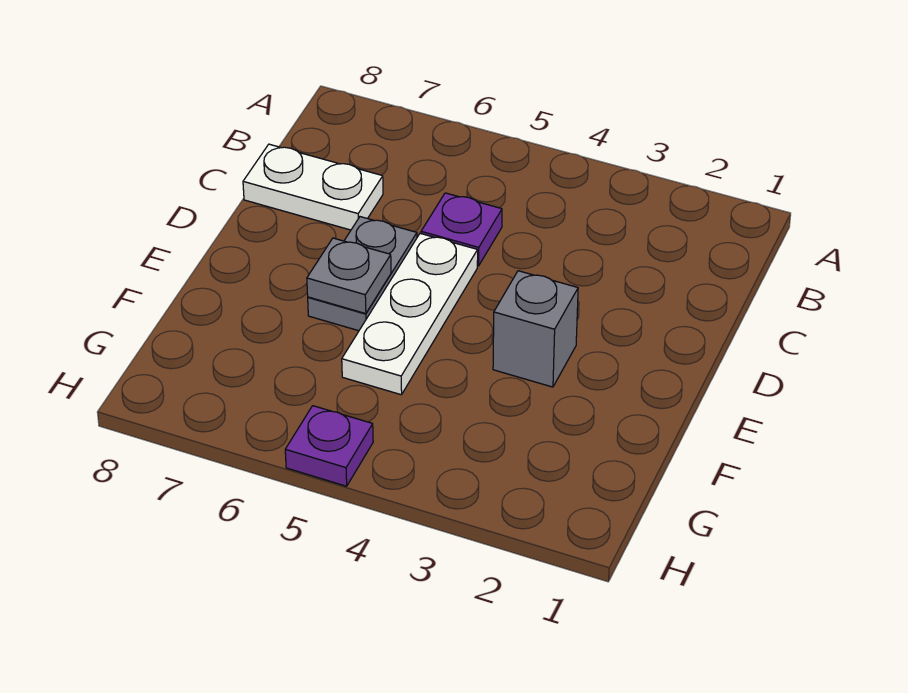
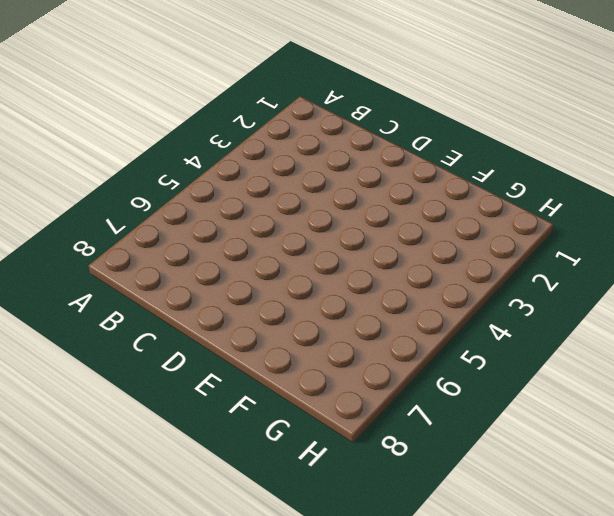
none -> purple 1x1 plate [421,193,502,266]
none -> white 1x2 plate [243,144,383,230]

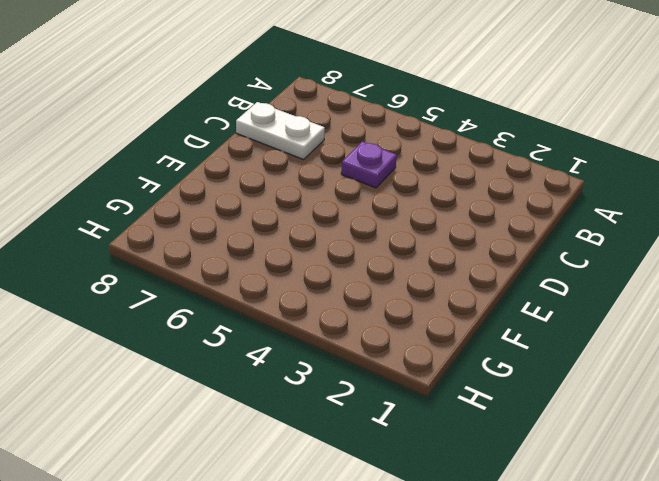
none -> white 1x3 plate [342,233,478,395]
none -> grey 1x2 plate [308,217,417,331]

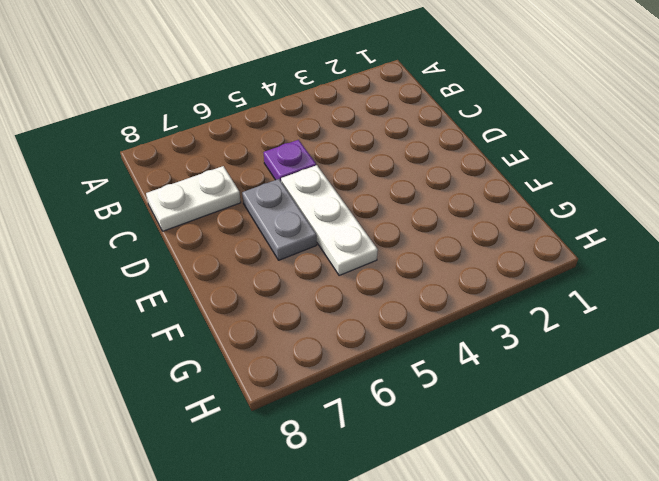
none -> grey 1x1 brick [493,271,578,387]
none -> purple 1x1 plate [285,406,373,486]

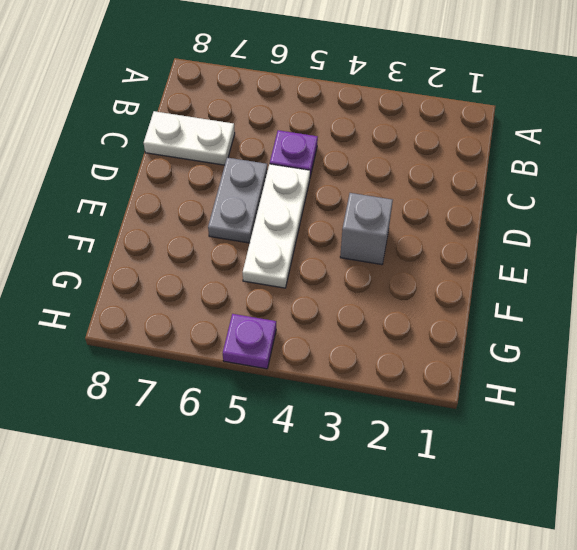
none -> grey 1x1 plate [307,238,391,314]

